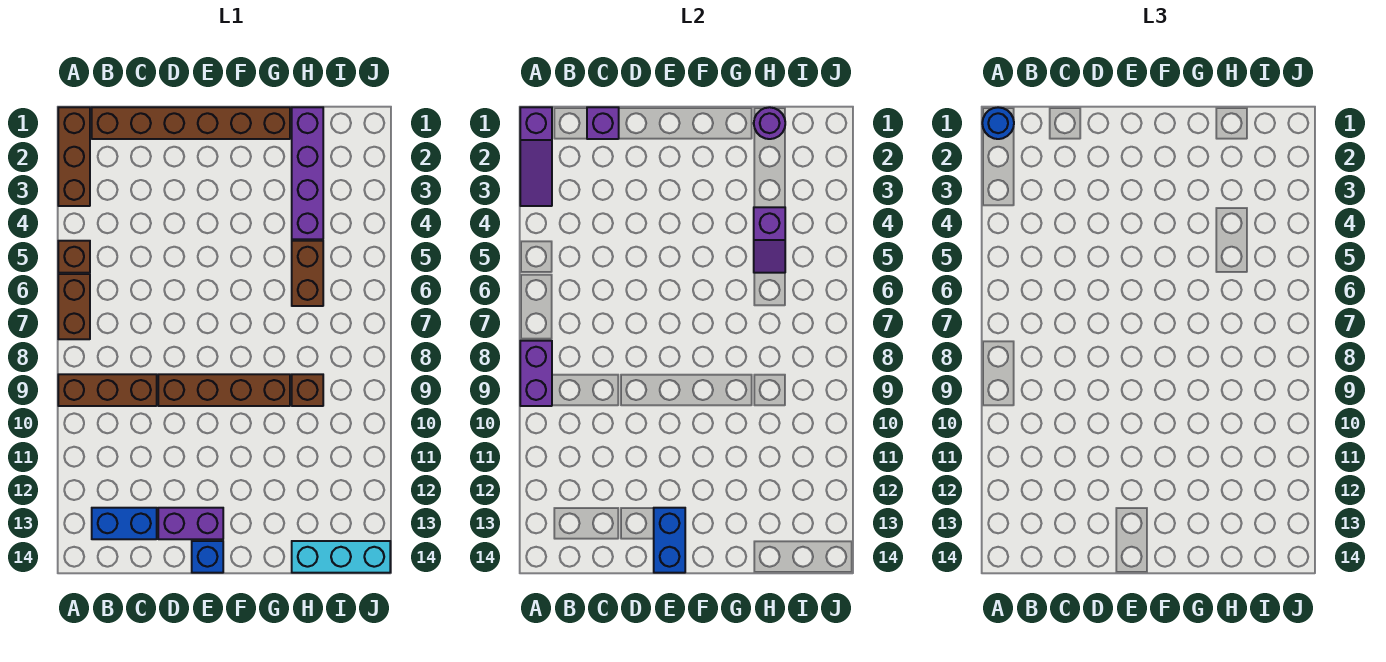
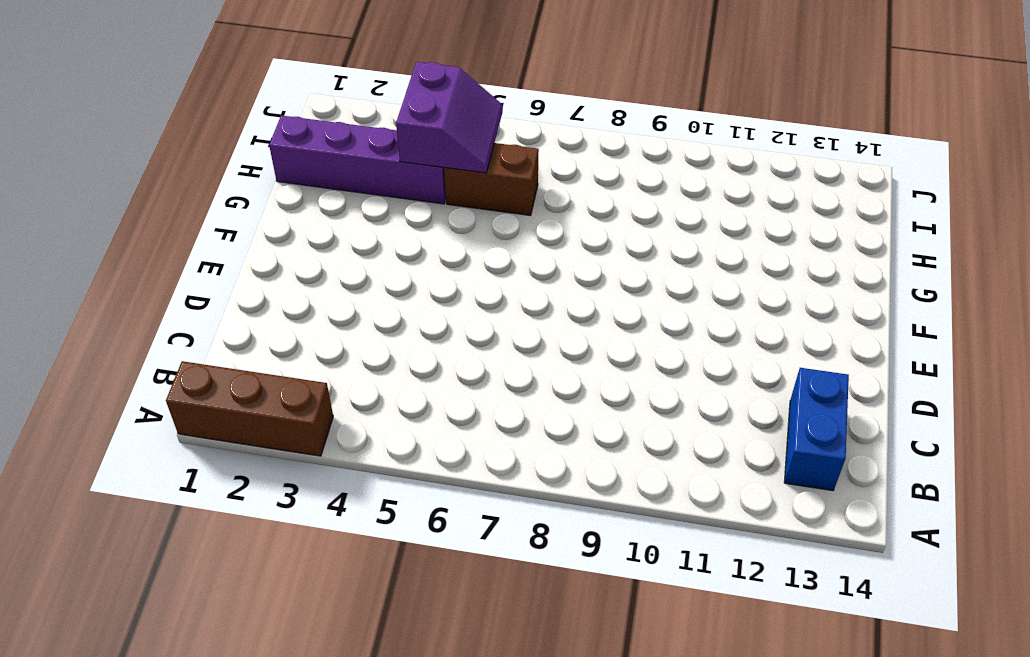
purple 2x2 slope [396,62,503,173] -> purple 1x2 slope [754,207,785,273]
none -> brown 1x1 brick [58,241,90,273]
none -> brown 1x2 brick [58,274,90,339]
none -> brown 1x3 brick [58,374,157,406]

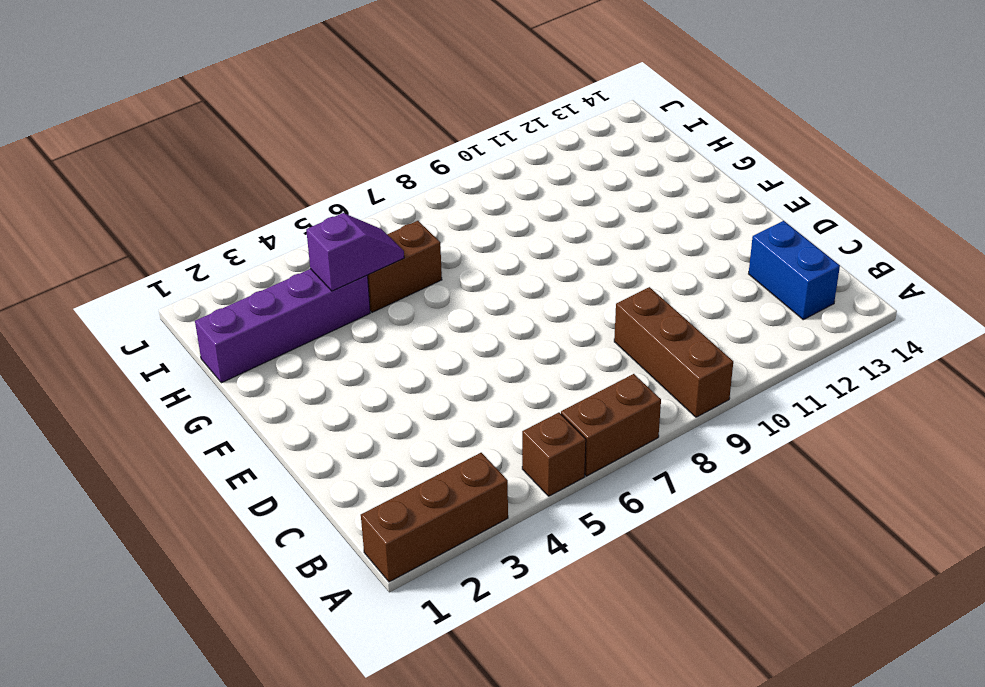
none -> brown 1x6 brick [92,107,290,139]
none -> brown 1x4 brick [158,374,290,406]
none -> purple 1x2 brick [158,508,223,539]

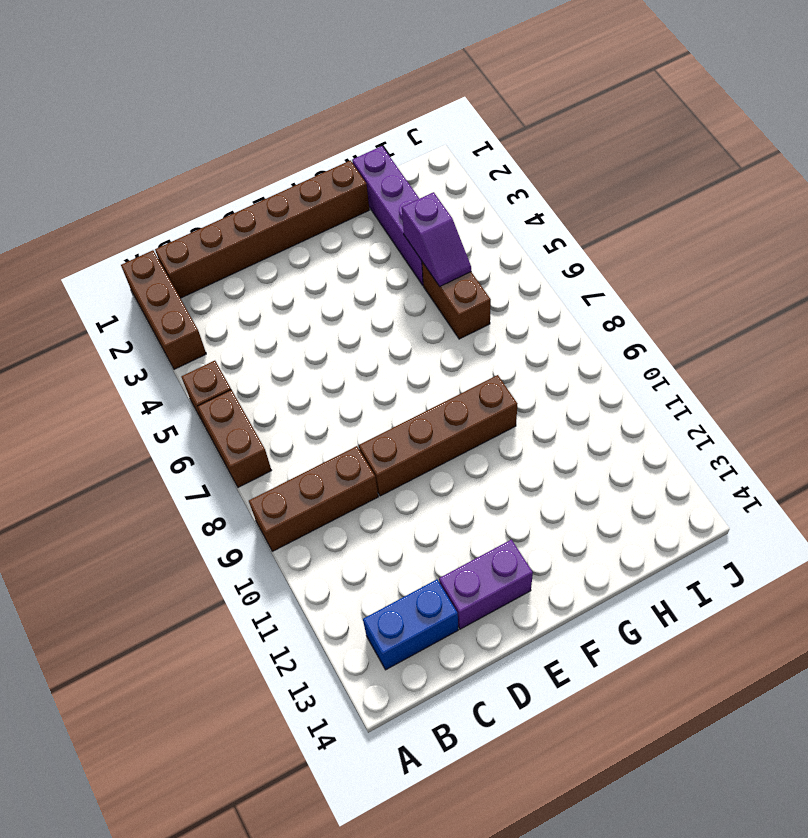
none -> blue 1x1 brick [192,541,223,573]
none -> brown 1x1 brick [292,374,323,406]
none -> cyan 1x3 brick [292,541,390,573]

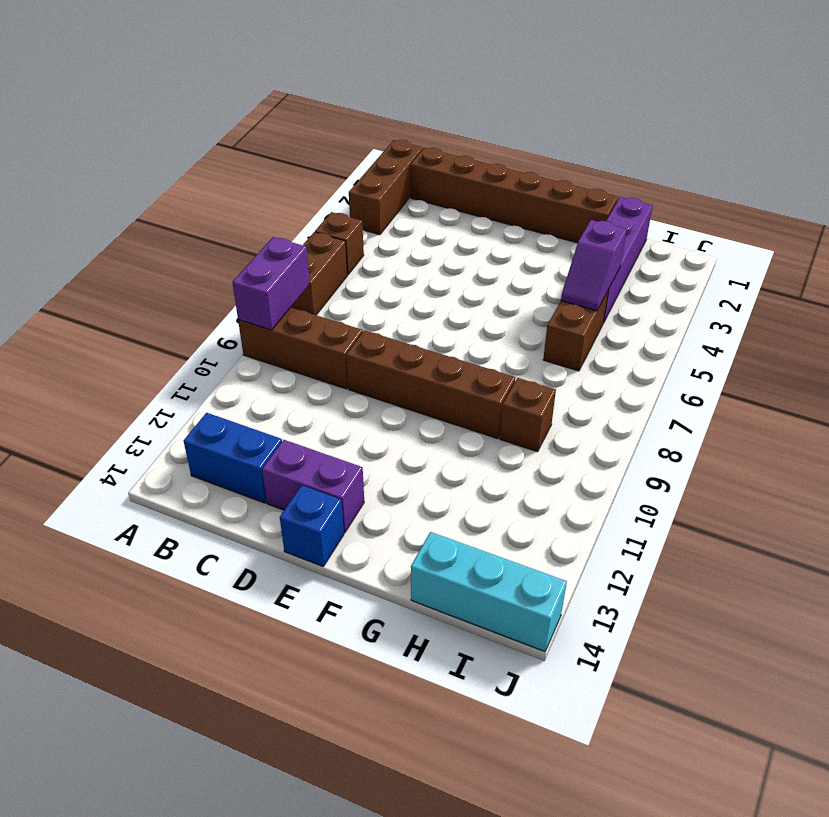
none -> purple 1x3 slope [520,107,552,206]
none -> purple 1x1 brick [587,107,619,139]
none -> blue 1x2 brick [654,508,685,573]

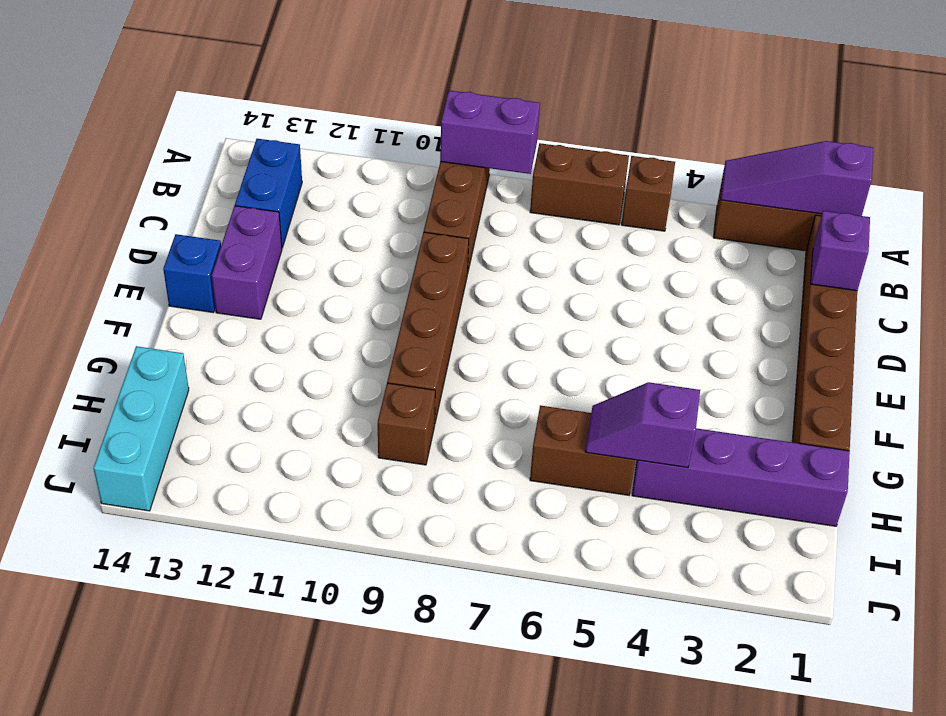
none -> blue 1x2 brick [654,508,685,573]
none -> purple 1x1 round brick [754,107,785,139]
none -> blue 1x1 round brick [982,107,1014,139]

